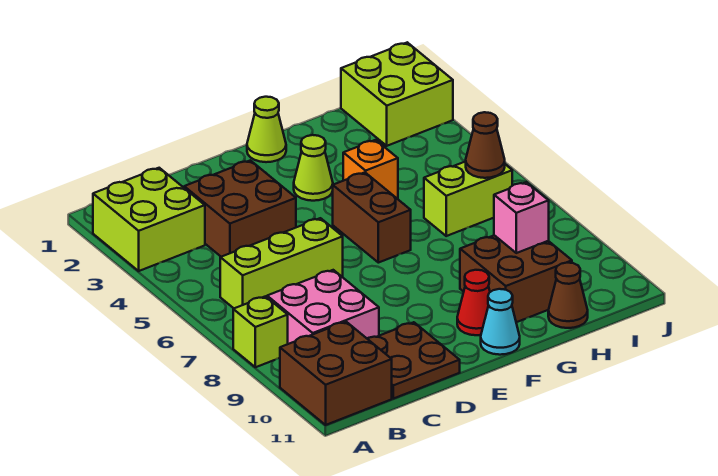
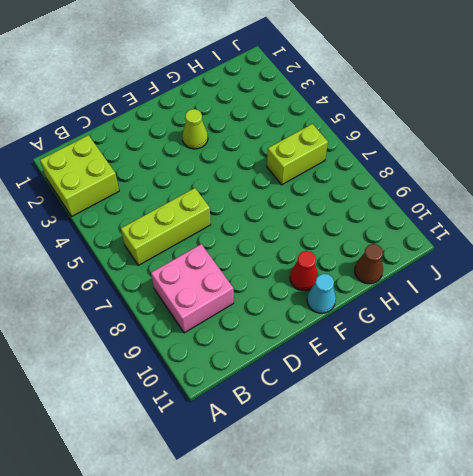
none -> lime 1x1 brick [233,296,288,367]
none -> brown 2x2 brick [280,322,392,425]
none -> brown 2x2 brick [184,160,296,257]

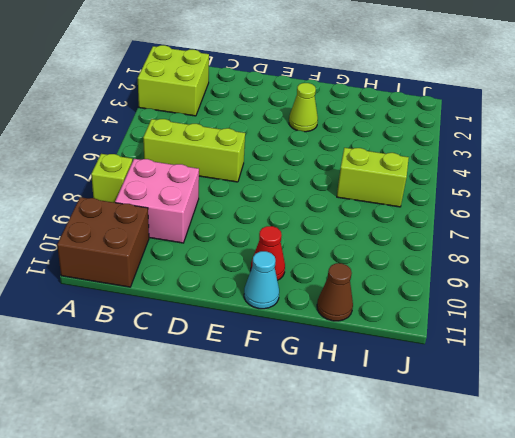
none -> brown 2x2 brick [184,160,296,257]
none -> brown 2x2 plate [367,322,460,399]
none -> lime 1x1 cone [247,97,286,162]

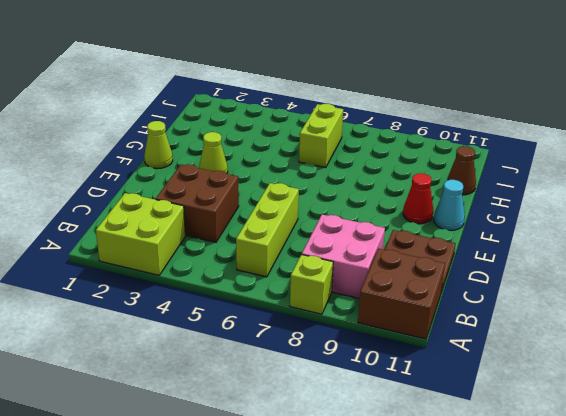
none -> brown 1x2 brick [333,173,411,263]
none -> orange 1x1 brick [343,140,398,199]
none -> brown 2x2 brick [460,235,572,322]

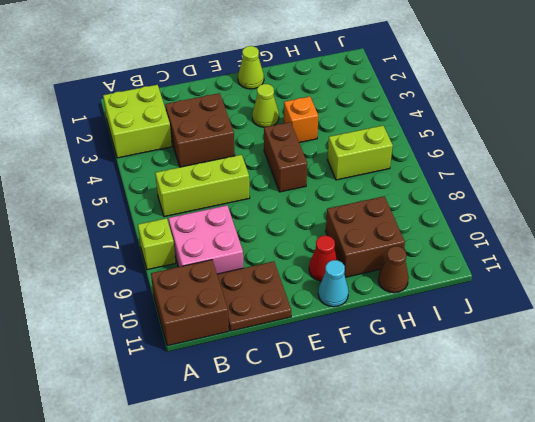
none -> lime 2x2 brick [341,42,453,146]
none -> pink 1x1 brick [494,182,549,253]
none -> brown 1x1 cone [466,112,505,178]

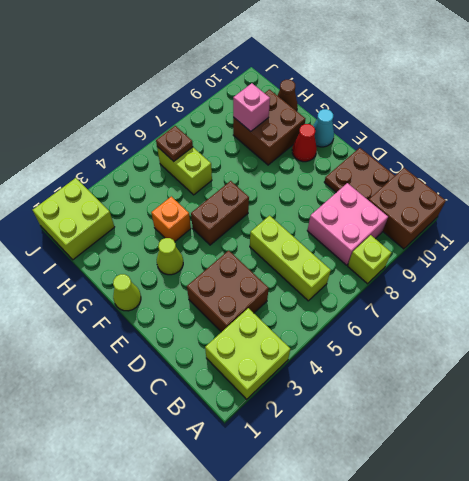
brown 1x1 plate [156,126,193,161] -> brown 1x1 cone [466,112,505,178]

